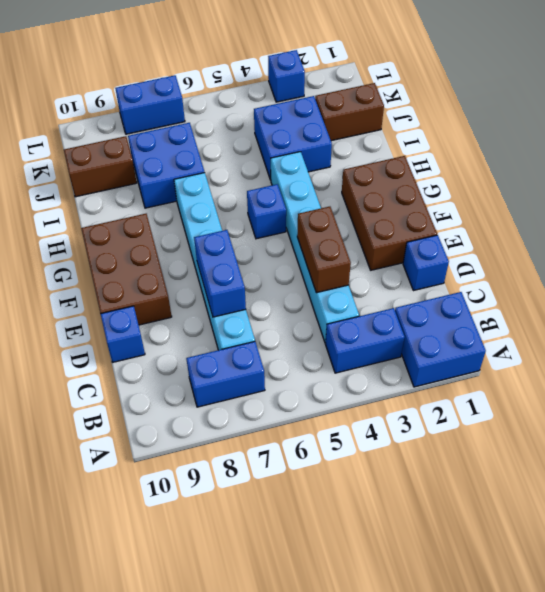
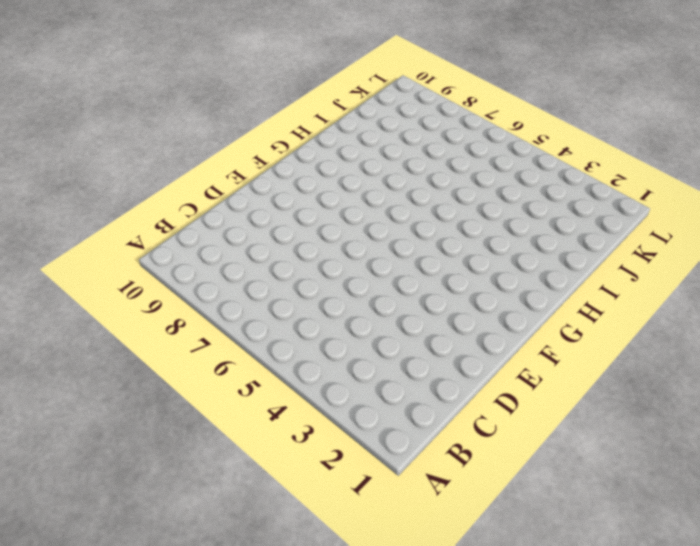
none -> blue 2x2 brick [395,292,486,387]
none -> blue 1x2 brick [326,308,405,373]
none -> blue 1x2 brick [186,342,265,407]

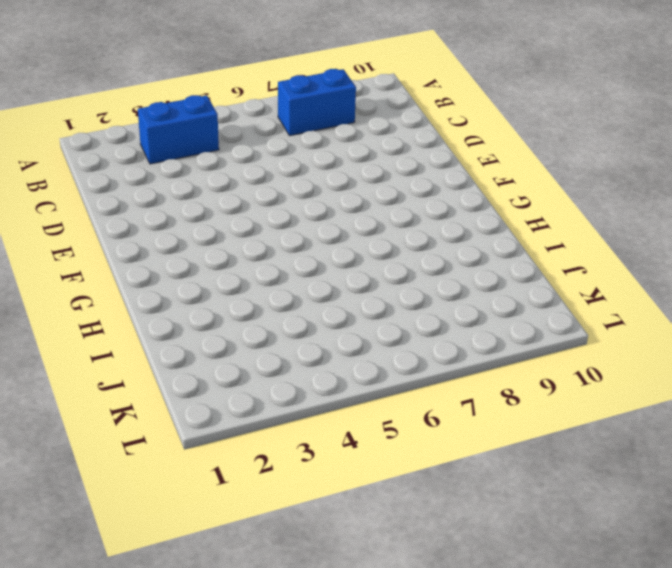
none -> blue 2x2 brick [395,292,486,387]
none -> cyan 1x6 brick [271,152,359,343]
none -> cyan 1x6 brick [174,173,255,350]

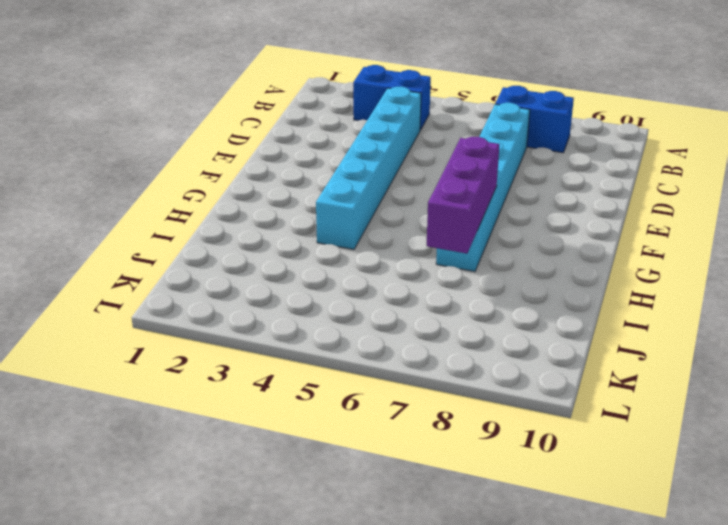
purple 1x3 brick [427,137,499,254] -> none
none -> blue 2x2 brick [395,292,486,387]
none -> blue 1x1 brick [403,235,449,291]
none -> blue 1x1 brick [101,306,145,362]

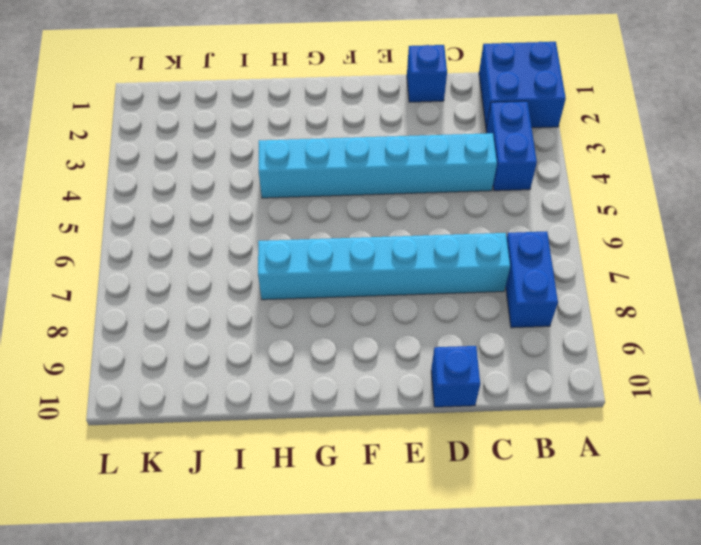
none -> brown 2x3 brick [342,156,437,270]
none -> brown 2x3 brick [81,214,172,325]
none -> blue 1x1 brick [247,184,286,239]

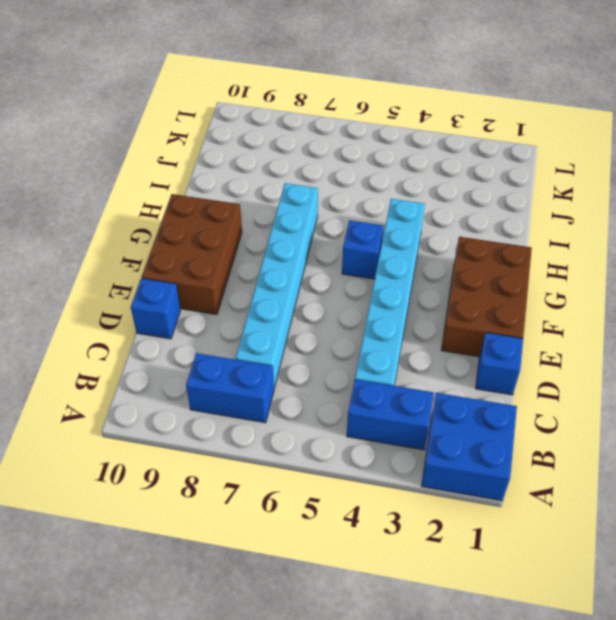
none -> blue 2x2 brick [254,96,332,180]
none -> blue 2x2 brick [128,123,205,208]
none -> brown 1x2 brick [315,83,384,141]

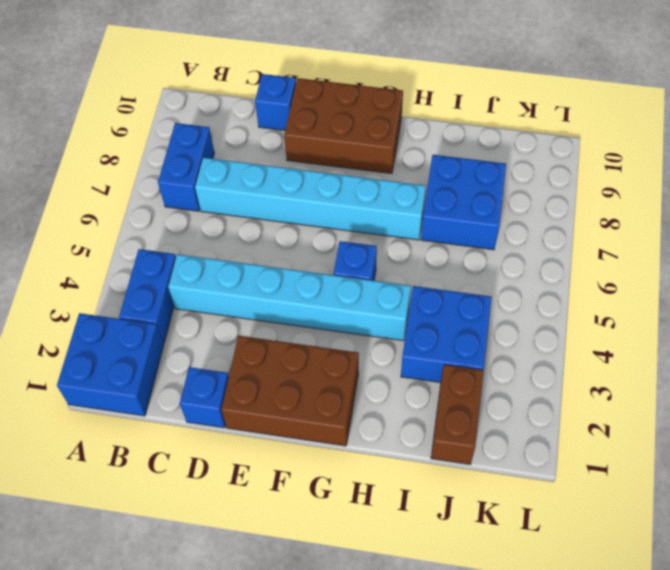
none -> brown 1x2 brick [64,136,137,197]
none -> blue 1x1 brick [268,50,305,102]
none -> blue 1x2 brick [115,75,185,134]

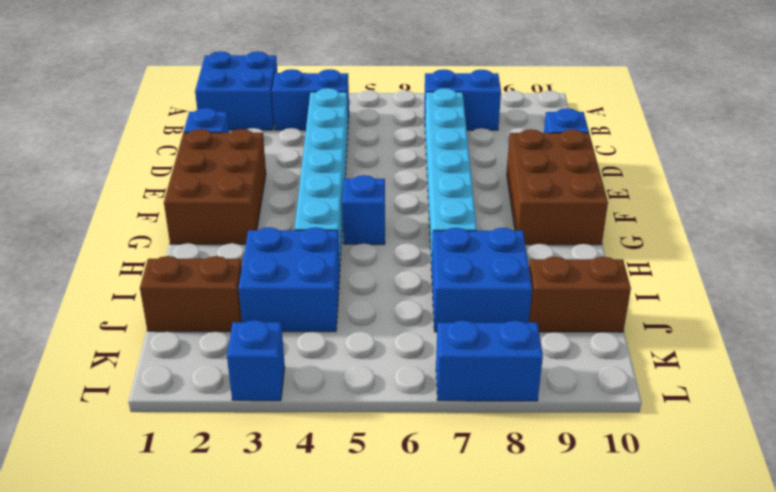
none -> brown 1x2 brick [297,207,351,293]
none -> blue 1x2 brick [194,230,246,317]

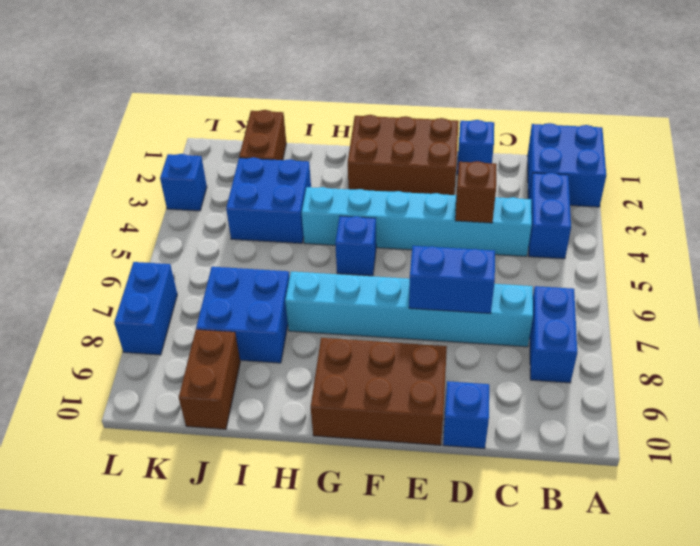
brown 1x1 brick [455,161,497,223] -> brown 1x2 brick [297,207,351,293]

